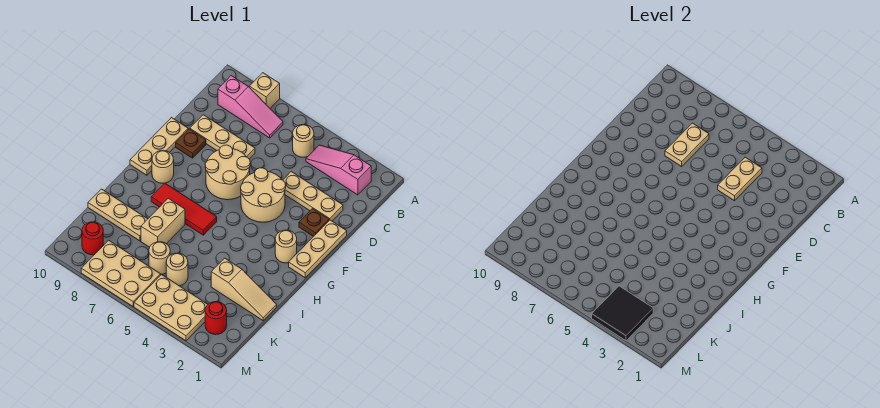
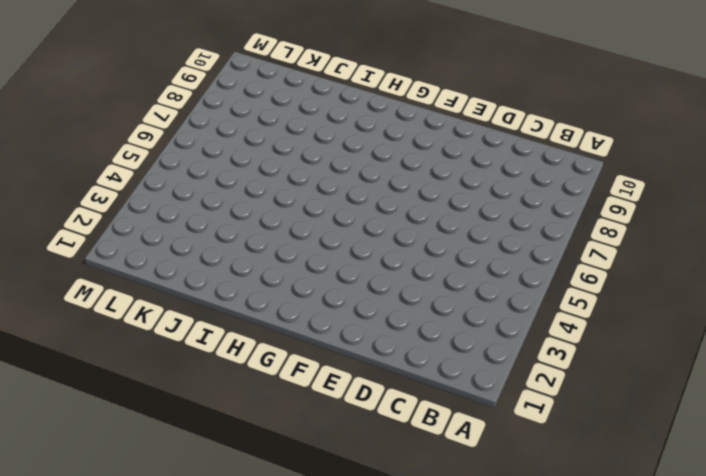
none -> tan 1x1 brick [249,73,280,108]
none -> pink 1x3 slope [306,145,371,195]
none -> tan 1x1 round brick [293,125,314,157]

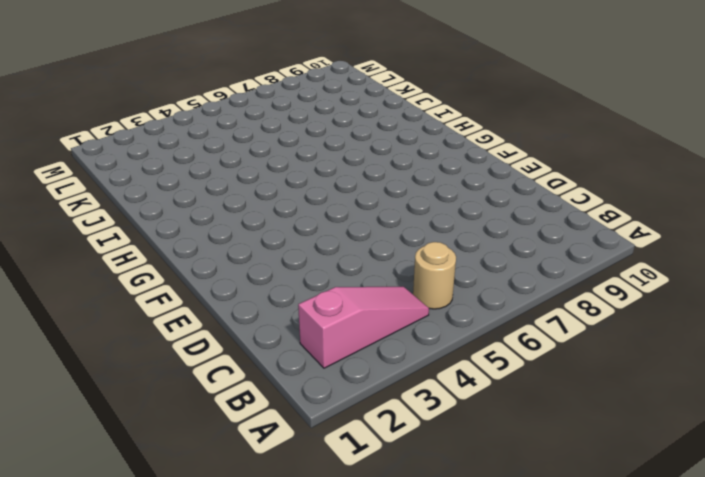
none -> tan 1x1 brick [249,73,280,108]
none -> pink 1x3 slope [218,76,283,138]
none -> tan 1x3 plate [283,172,343,221]

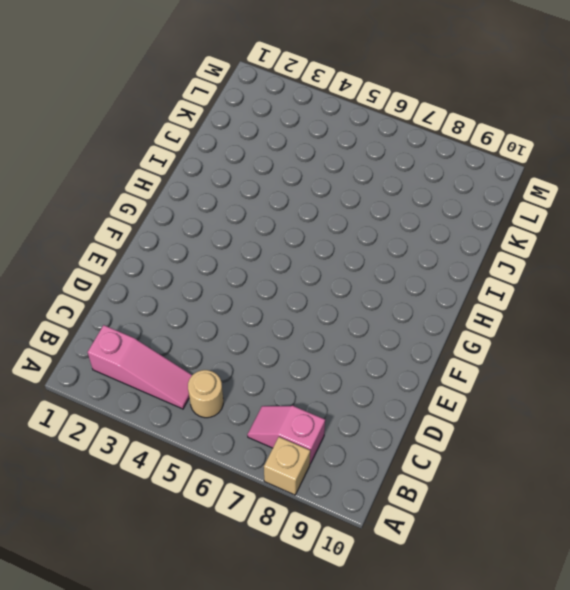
pink 1x2 slope [247,406,325,464] -> pink 1x3 slope [218,76,283,138]
none -> tan 1x3 plate [283,172,343,221]
none -> tan 1x3 plate [190,115,255,159]
none -> tan 1x3 plate [289,220,347,278]

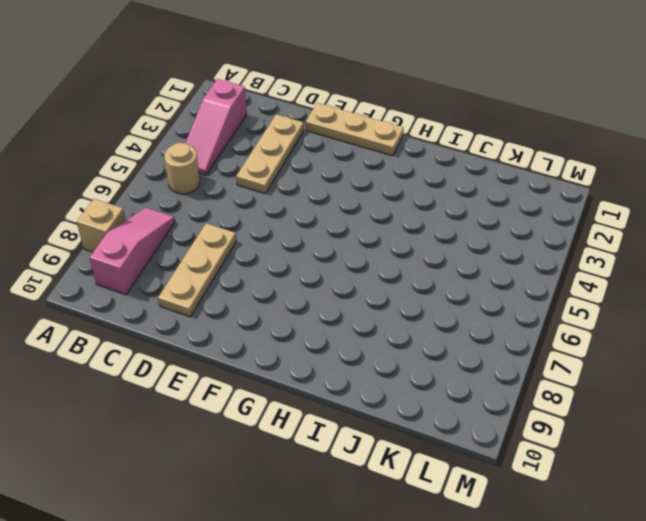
none -> brown 1x1 plate [299,209,329,237]
none -> tan 2x2 round brick [241,168,286,222]
none -> tan 2x2 round brick [205,145,250,200]

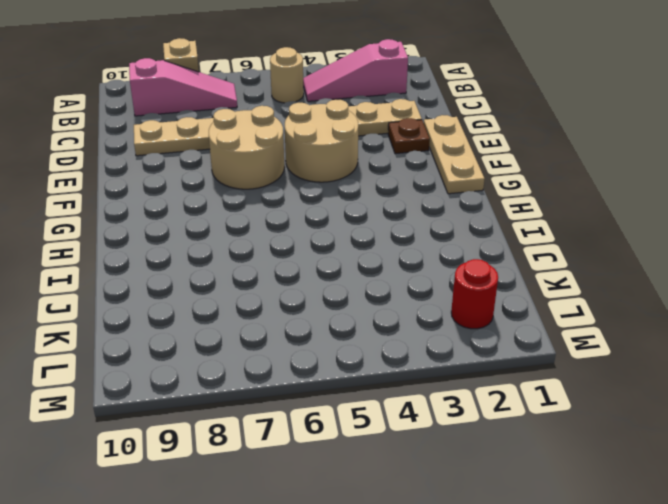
none -> brown 1x1 plate [176,129,206,158]
none -> tan 1x3 plate [130,118,188,175]
none -> tan 1x1 round brick [275,230,297,263]

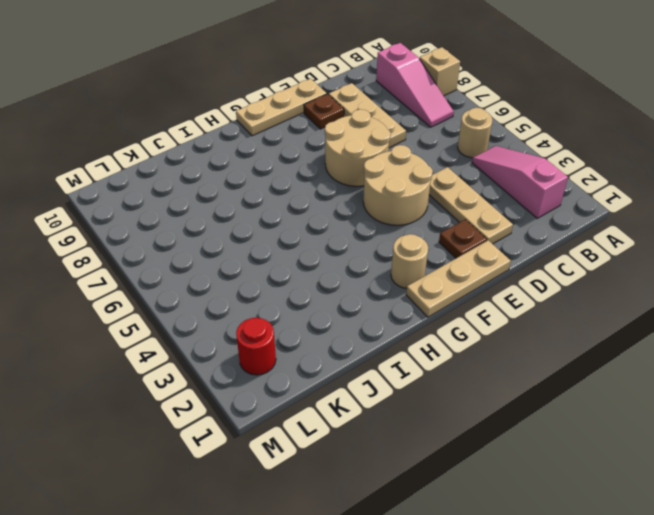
none -> tan 1x1 round brick [152,150,174,183]
none -> red 1x3 tile [151,183,217,235]
none -> tan 1x2 brick [141,198,185,247]

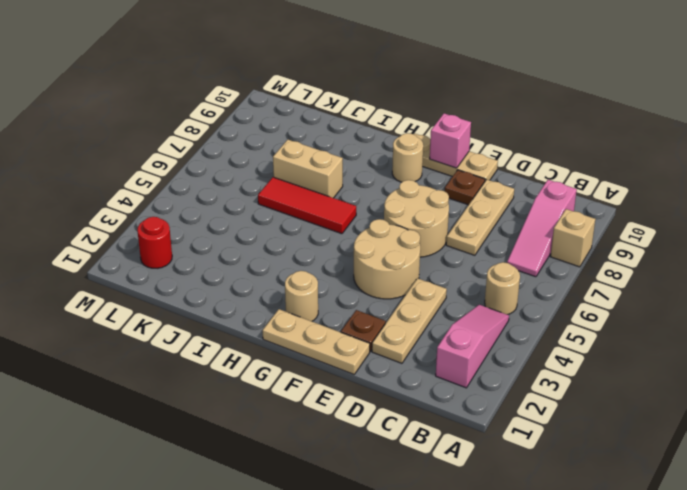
pink 1x1 brick [430,113,471,168] -> none
red 1x3 tile [258,177,356,234] -> red 1x3 tile turned to [151,183,217,235]
none -> tan 1x3 slope [211,258,277,320]
none -> tan 1x3 plate [88,189,147,241]
none -> tan 1x1 round brick [166,253,188,286]

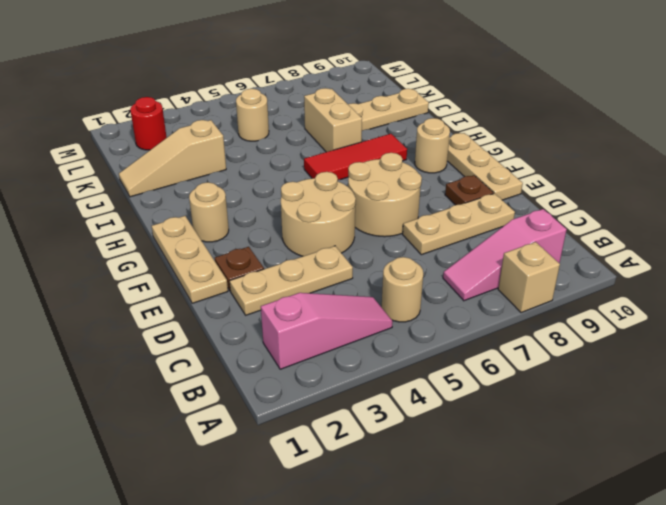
none -> tan 1x1 round brick [149,242,170,274]
none -> tan 2x3 plate [134,274,208,341]
none -> tan 2x3 plate [81,240,161,306]

